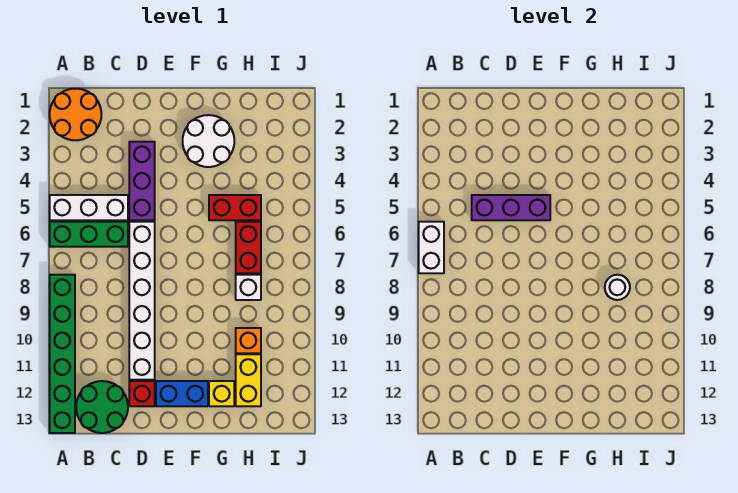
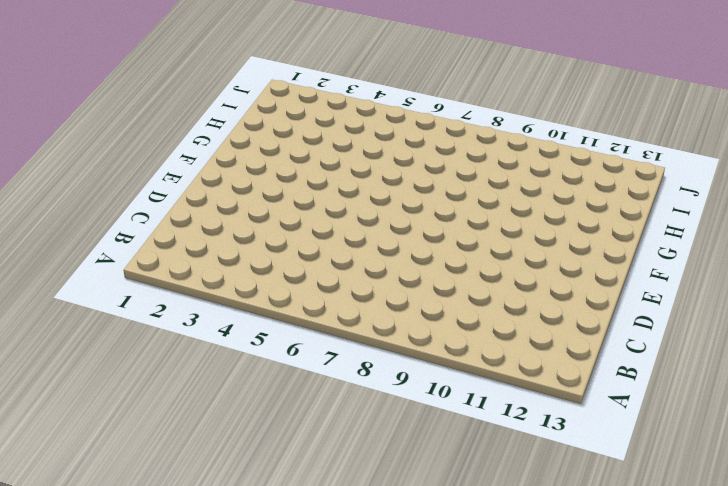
none -> orange 2x2 round brick [50,89,101,140]
none -> white 1x3 brick [50,195,128,220]
none -> green 1x3 brick [50,222,128,247]

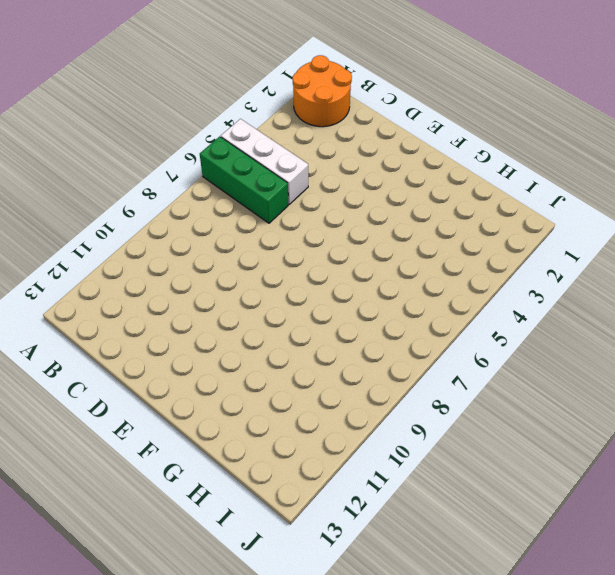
none -> green 1x6 brick [50,275,75,433]
none -> green 2x2 round brick [76,381,128,433]
none -> purple 1x3 brick [129,142,155,220]

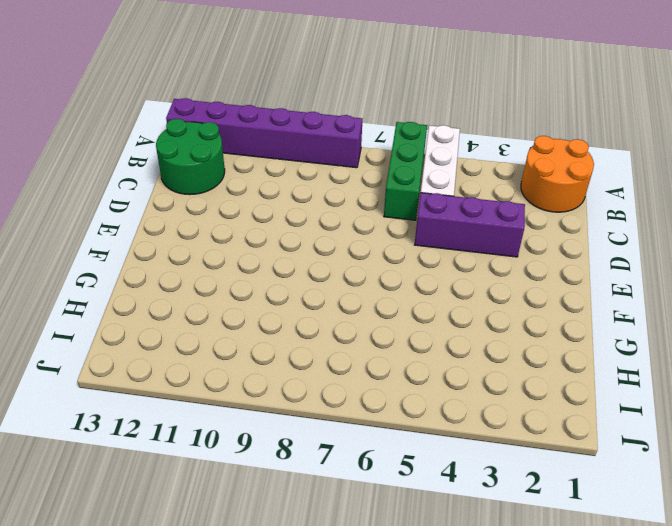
purple 1x6 brick [166,98,362,168] -> green 1x6 brick [50,275,75,433]
none -> white 1x6 brick [129,222,155,380]
none -> red 1x1 brick [129,381,155,406]
none -> blue 1x2 brick [156,381,208,406]

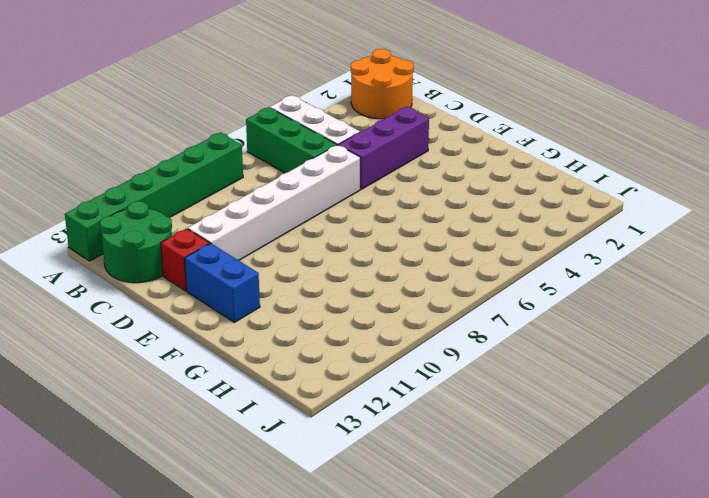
none -> white 2x2 round brick [183,115,234,167]
none -> red 1x2 brick [209,195,261,220]
none -> yellow 1x1 brick [209,381,234,406]

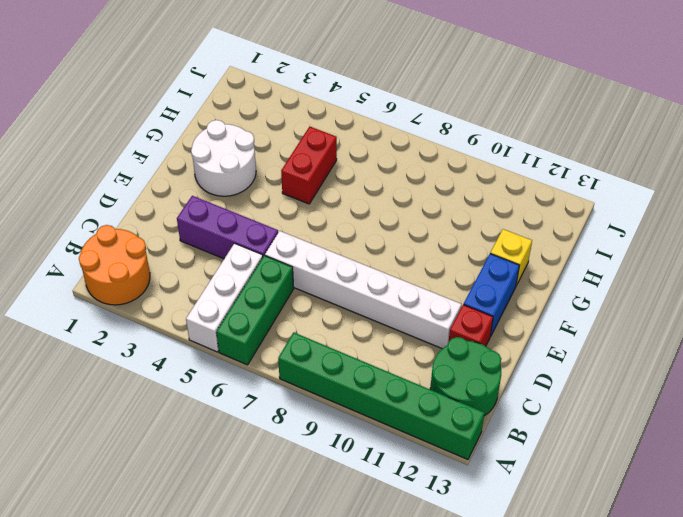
none -> red 1x2 brick [236,222,261,273]
none -> white 1x1 brick [236,275,261,300]
none -> orange 1x1 brick [236,328,261,353]

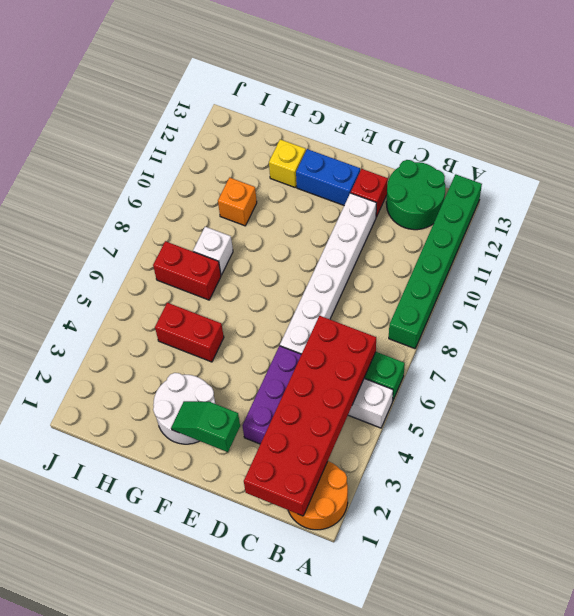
red 2x6 brick [244,316,376,516] -> purple 1x3 brick [472,195,550,220]
green 1x2 slope [171,401,240,452] -> none
red 1x2 brick [153,241,221,300] -> red 1x2 brick turned to [236,222,261,273]
none -> yellow 1x2 brick [236,354,261,406]
none -> white 1x2 brick [419,222,444,273]
none -> white 1x1 round brick [605,275,630,300]

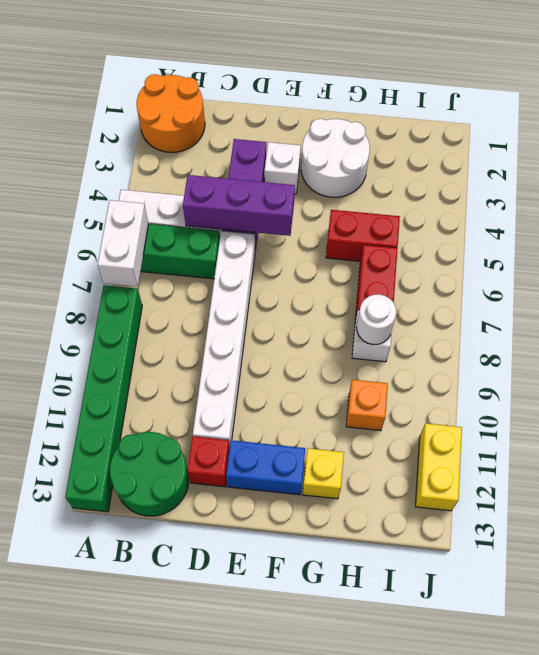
white 1x1 brick [264,142,301,194] -> none
yellow 1x2 brick [416,423,462,511] -> yellow 1x2 brick moved to [236,354,261,406]

